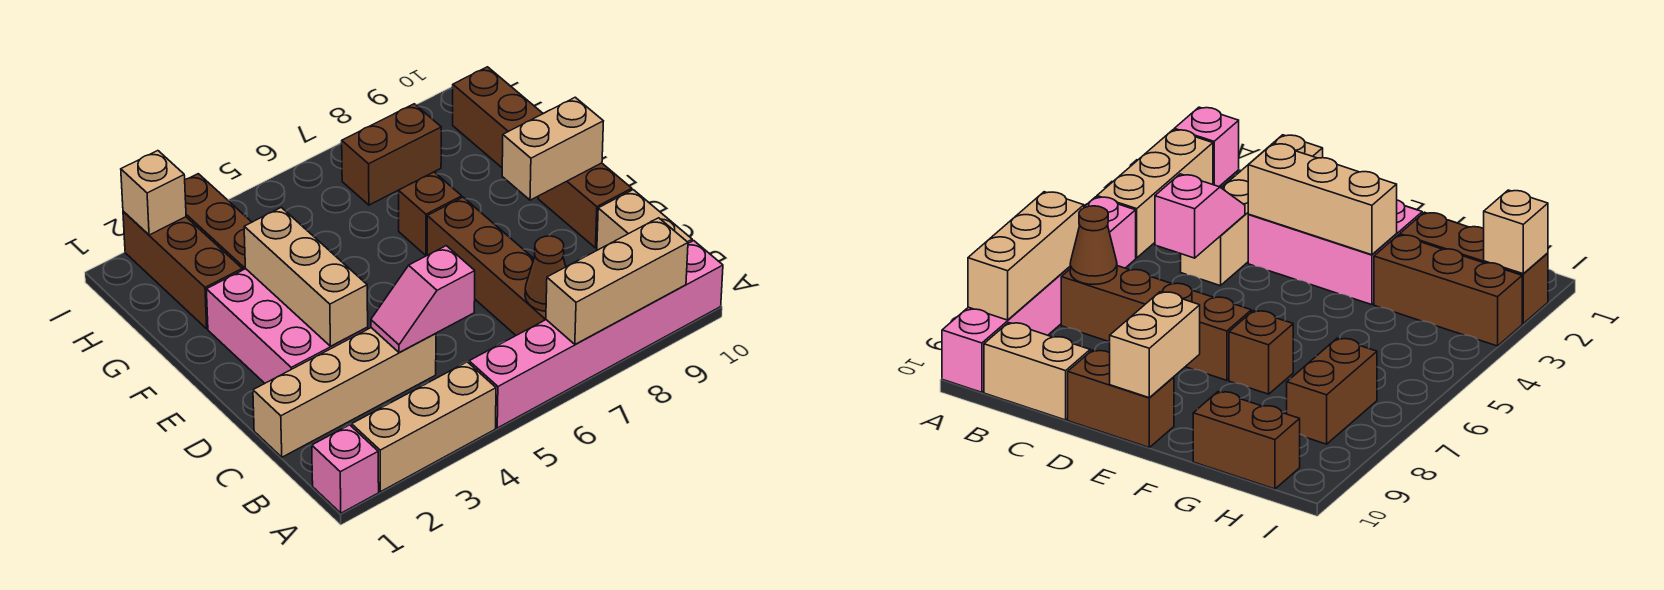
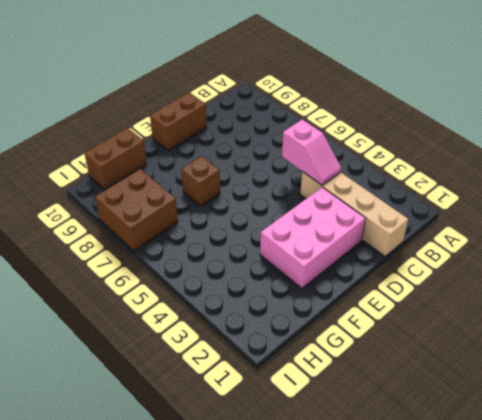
brown 2x2 brick [95,169,178,251] -> brown 1x2 brick [342,104,441,205]
none -> pink 1x1 brick [312,425,379,513]
none -> tan 1x3 brick [352,362,496,492]
none -> pink 1x6 brick [469,241,723,428]

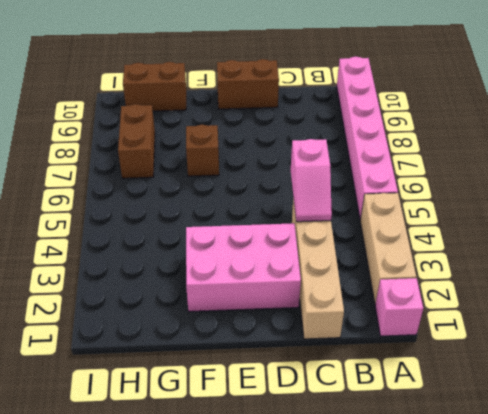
none -> brown 1x4 brick [427,197,546,335]
none -> tan 1x2 brick [597,190,692,250]
none -> brown 1x3 brick [123,212,242,329]

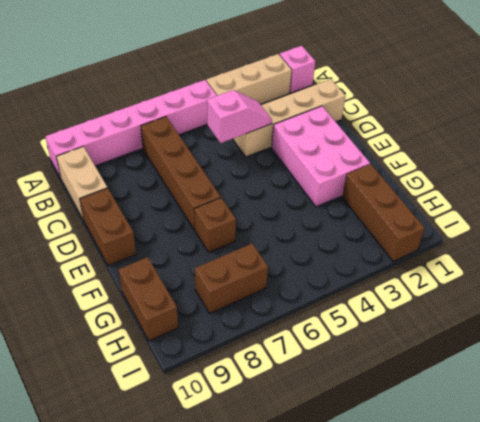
none -> brown 1x3 brick [185,174,252,270]
none -> tan 1x3 brick [546,218,688,345]
none -> brown 1x1 cone [525,236,566,311]

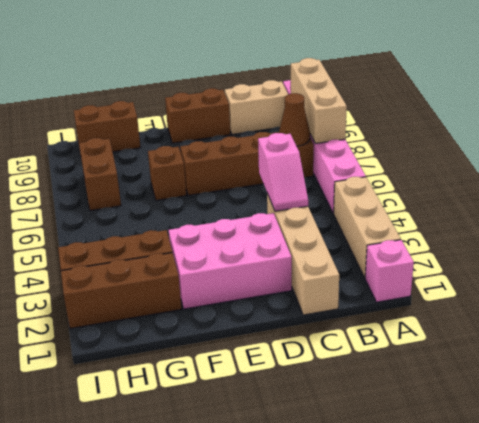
none -> tan 1x3 brick [244,207,368,346]
none -> tan 1x2 brick [502,97,603,200]
none -> tan 1x1 brick [121,151,186,235]

